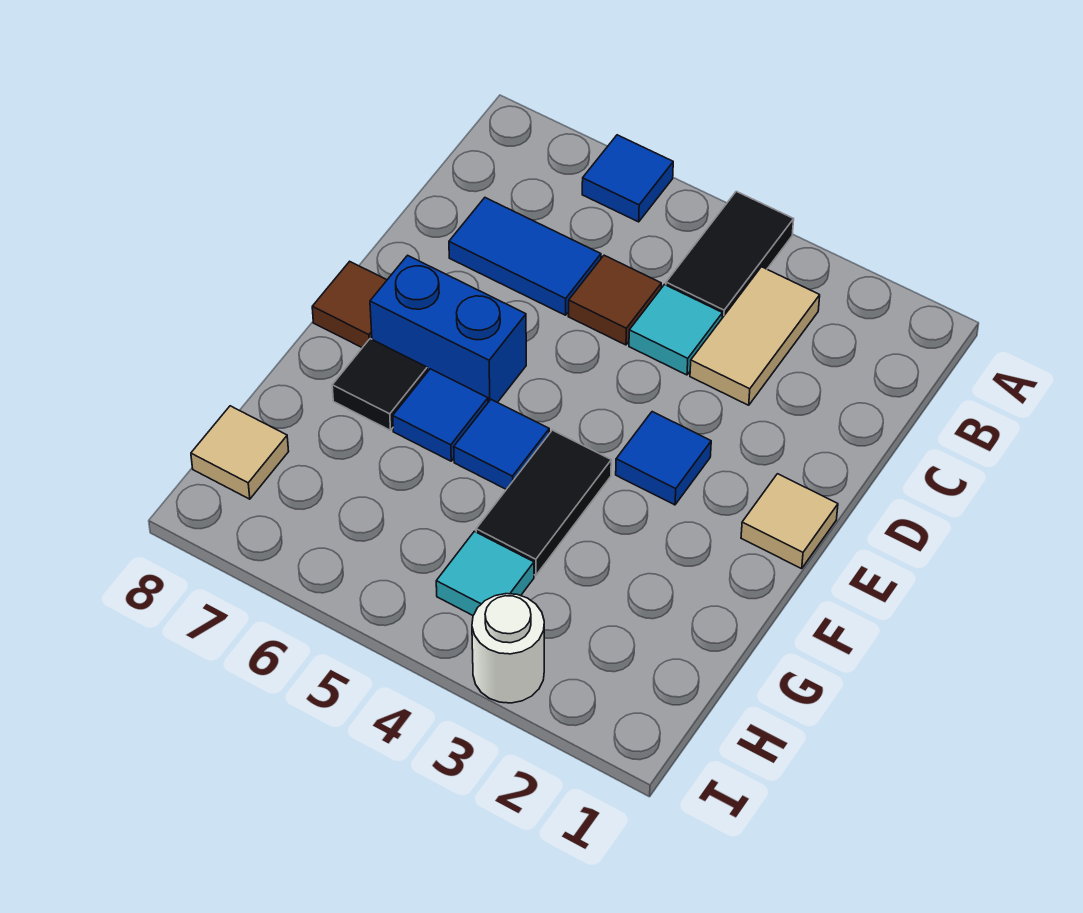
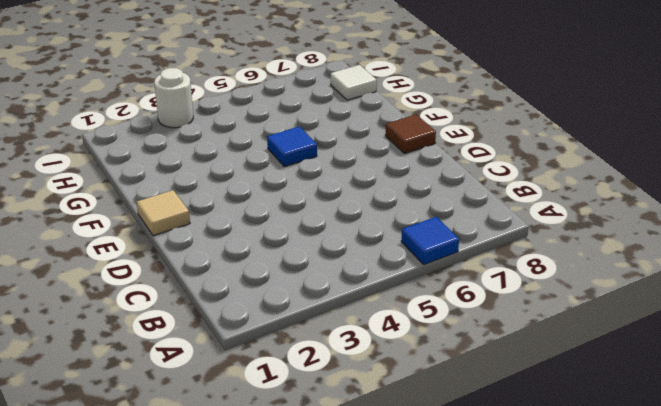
white 1x1 tile [331,65,377,100] -> tan 1x1 tile [191,406,289,499]
none -> black 1x2 tile [666,191,794,318]
none -> tan 1x2 tile [690,267,820,405]
none -> cyan 1x1 tile [629,285,722,375]

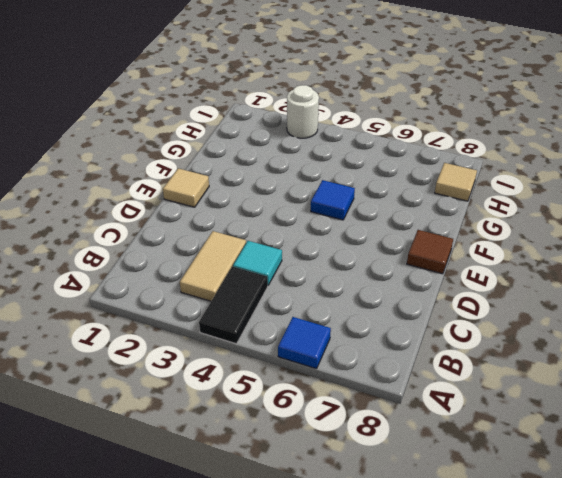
none -> brown 1x1 tile [568,255,661,345]
none -> blue 1x2 tile [449,198,601,315]
none -> blue 1x1 tile [616,412,711,505]

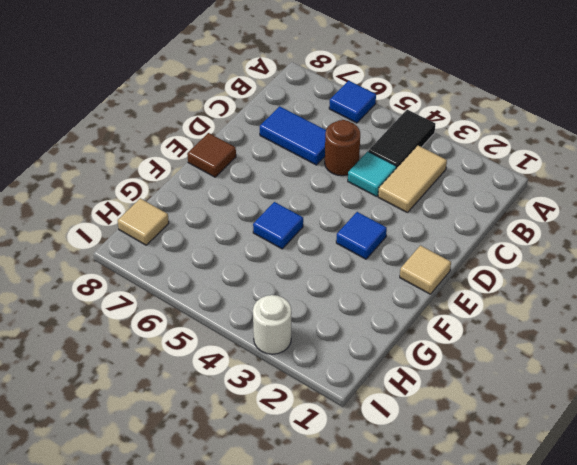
brown 1x1 round brick [325,120,360,176] -> brown 1x1 tile [568,255,661,345]
none -> blue 1x2 brick [370,255,526,402]
none -> black 1x2 tile [476,430,611,575]
none -> blue 1x1 tile [393,369,488,461]

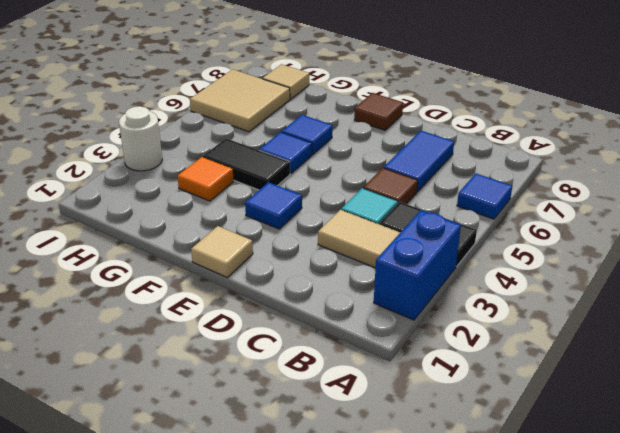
blue 1x2 brick [374,210,461,320] -> blue 1x2 brick moved to [370,255,526,402]
orange 1x1 tile [178,157,234,201] -> none
tan 2x2 tile [190,69,290,132] -> none
none -> black 1x1 tile [332,339,427,430]
none -> cyan 1x1 tile [436,531,534,615]

